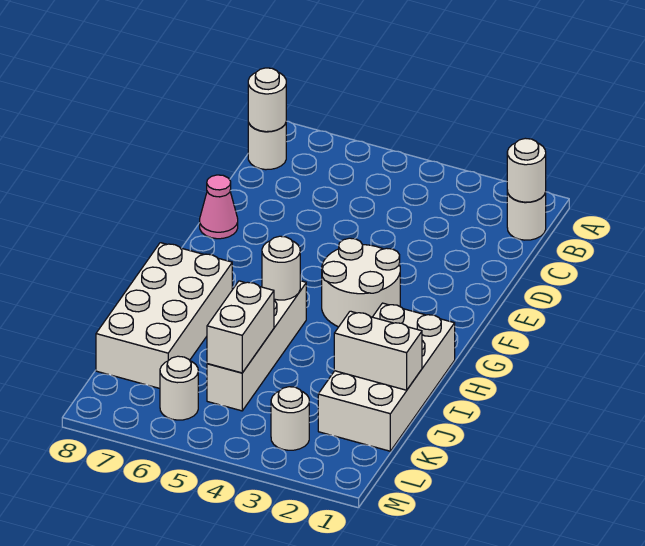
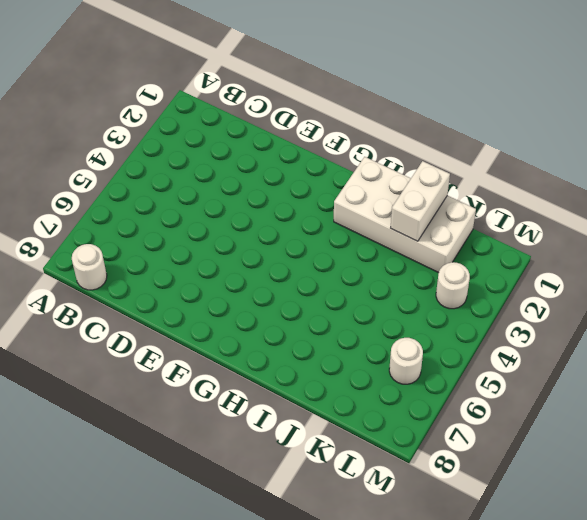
none -> white 1x1 round brick [507,191,546,240]
none -> pink 1x1 cone [200,175,238,239]
none -> white 2x2 round brick [322,238,400,327]

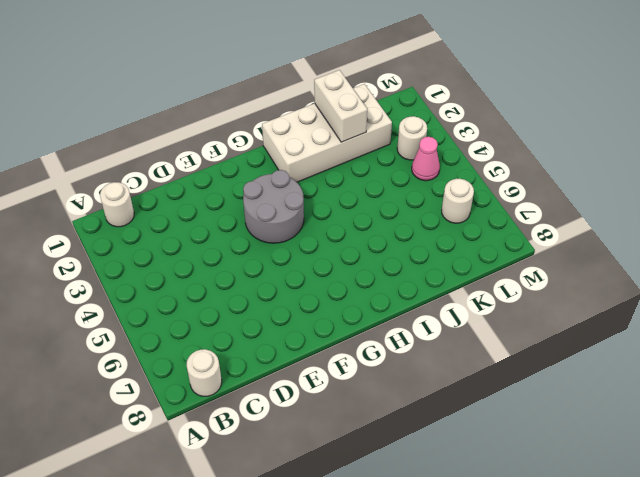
grey 2x2 round brick [243,170,304,243] -> white 2x2 round brick [322,238,400,327]
pink 1x1 cone [412,137,440,181] -> pink 1x1 cone moved to [200,175,238,239]
none -> white 1x4 brick [207,281,306,411]
none -> white 2x4 brick [96,243,232,388]
none -> white 1x1 round brick [507,138,546,202]

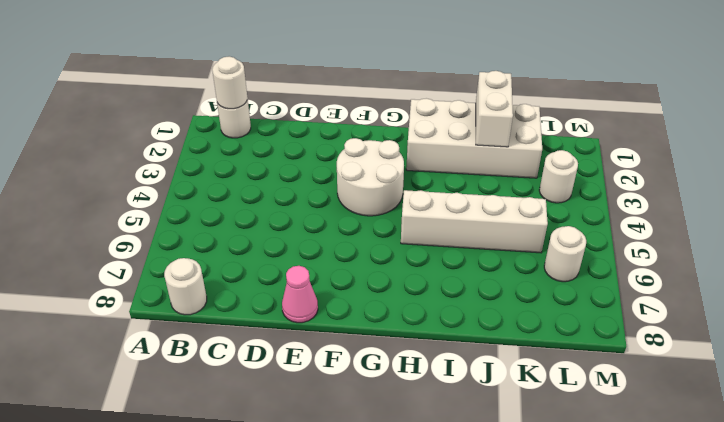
none -> white 2x4 brick [96,243,232,388]
none -> white 1x1 round brick [248,68,286,132]
none -> white 1x1 round brick [262,236,300,300]

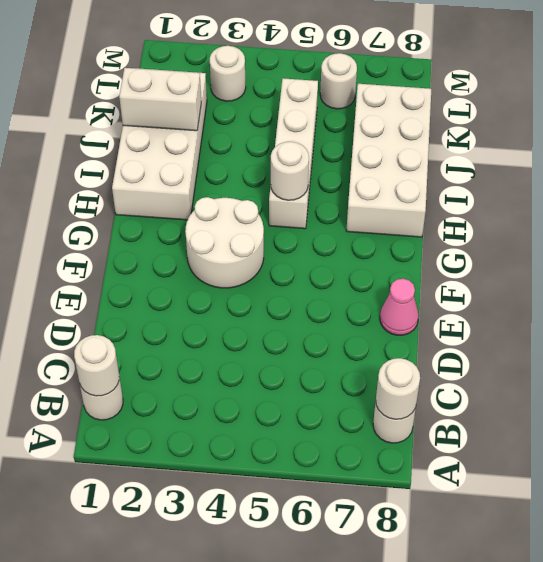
none -> white 1x2 brick [207,281,274,373]

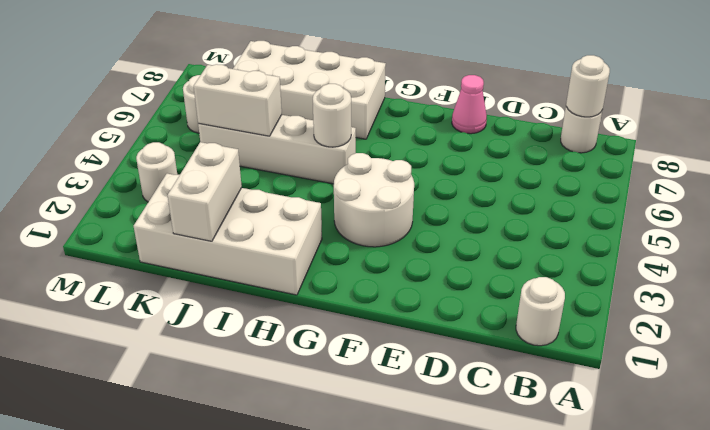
none -> white 1x1 round brick [507,138,546,202]

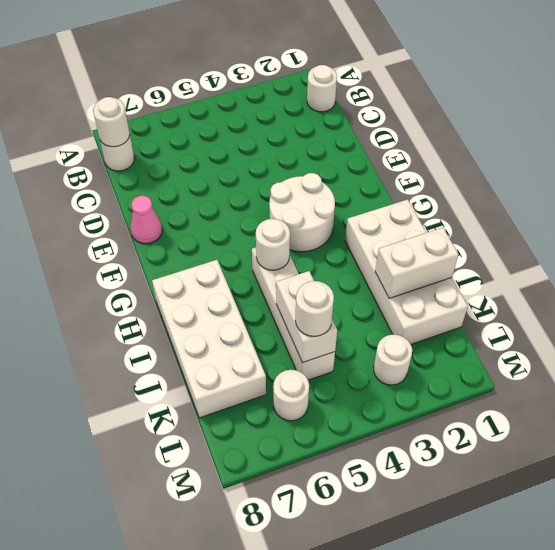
white 1x1 round brick [295,281,334,336] -> white 1x1 round brick moved to [507,138,546,202]

